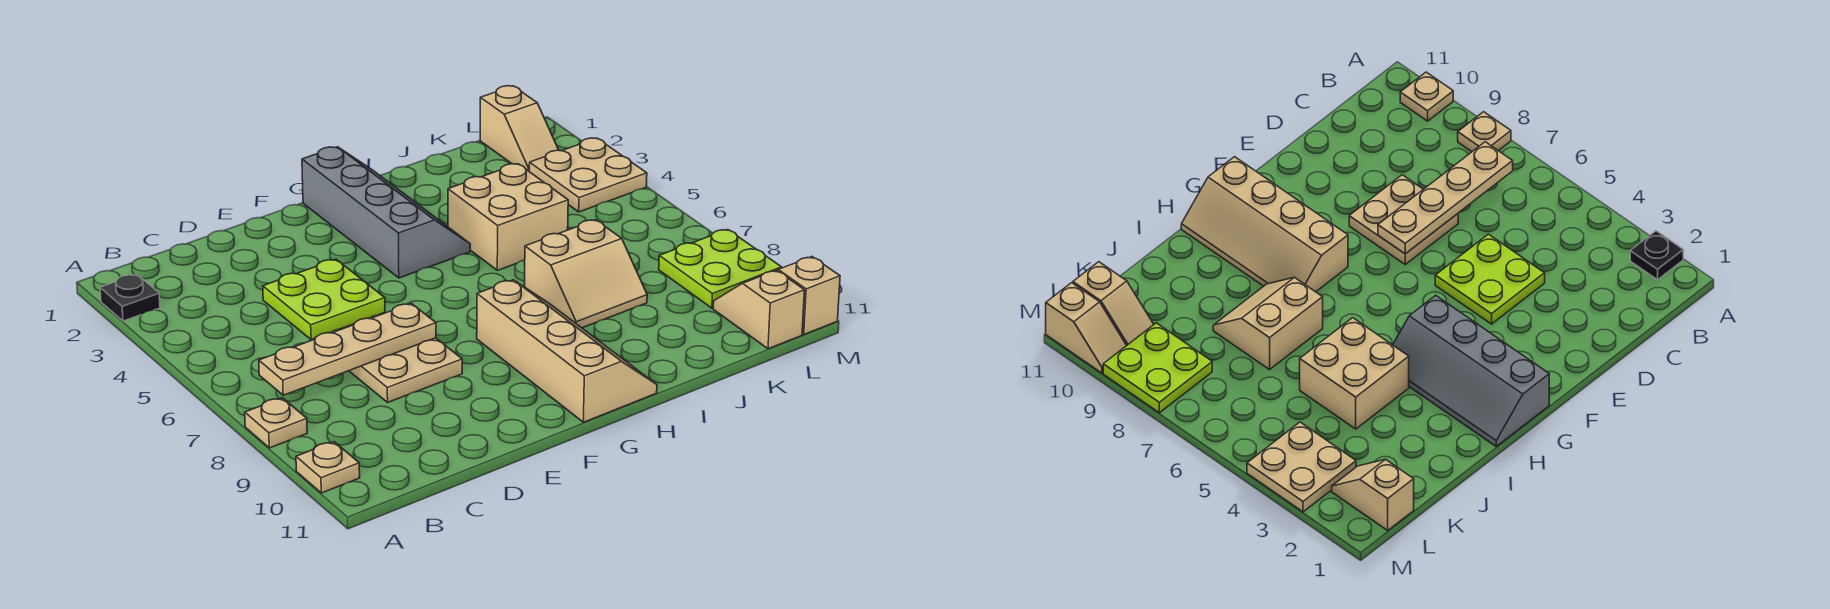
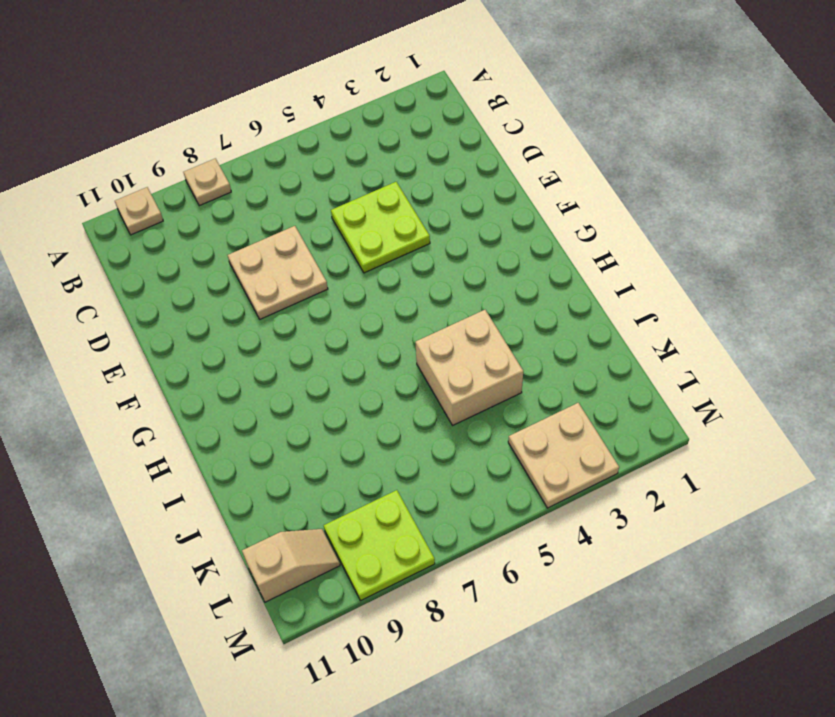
none -> black 1x1 plate [100,275,160,321]
none -> grey 2x4 slope [302,147,470,278]
none -> tan 2x4 slope [477,280,657,422]

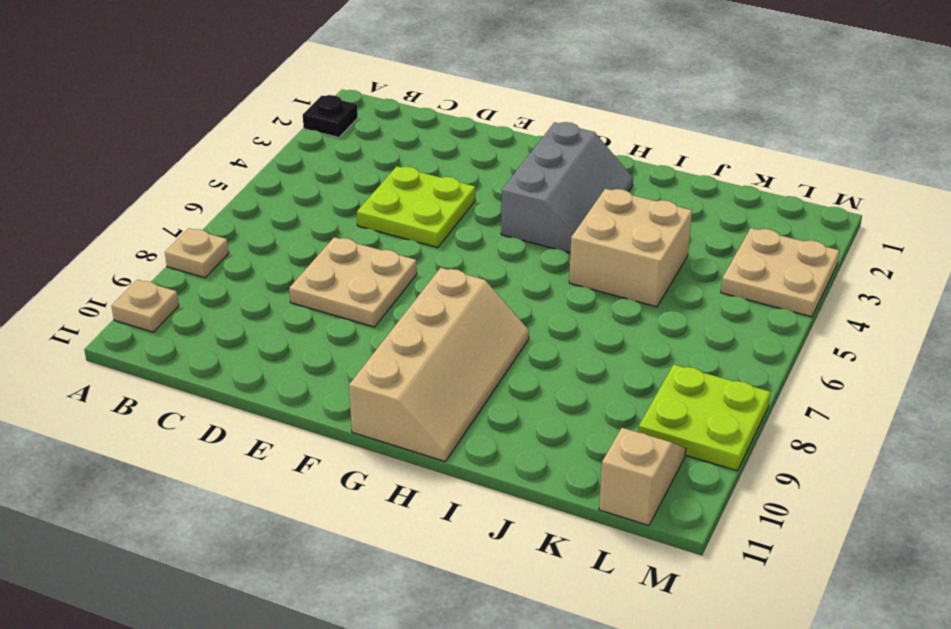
grey 2x3 slope [501,122,633,253] -> grey 2x4 slope [302,147,470,278]
none -> tan 2x2 slope [525,220,647,328]
none -> tan 1x2 slope [480,86,559,171]
none -> tan 1x2 slope [777,257,840,335]

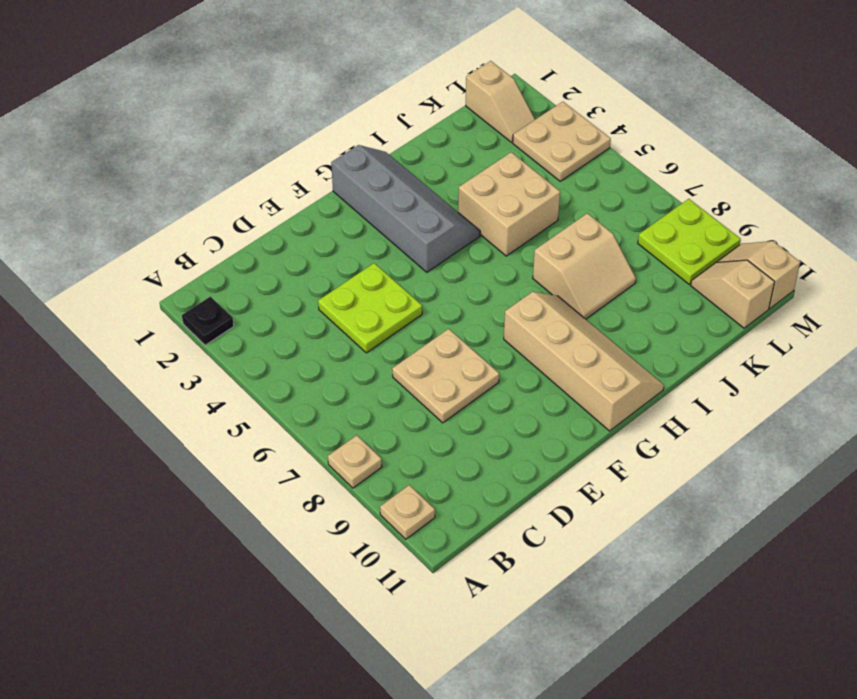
none -> tan 1x4 plate [259,303,436,395]

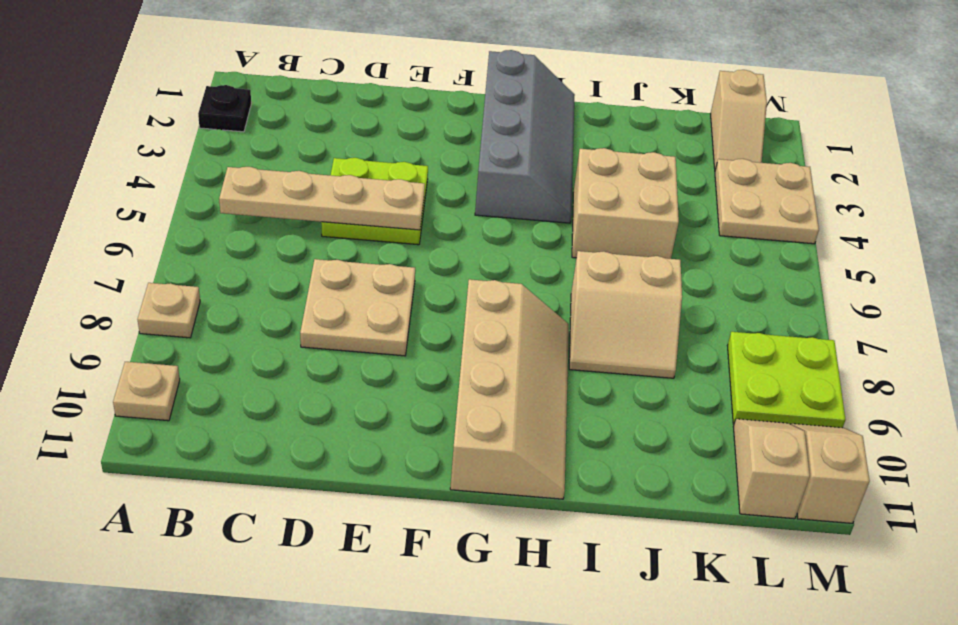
tan 1x4 plate [219,167,425,230] -> tan 1x4 plate moved to [259,303,436,395]

